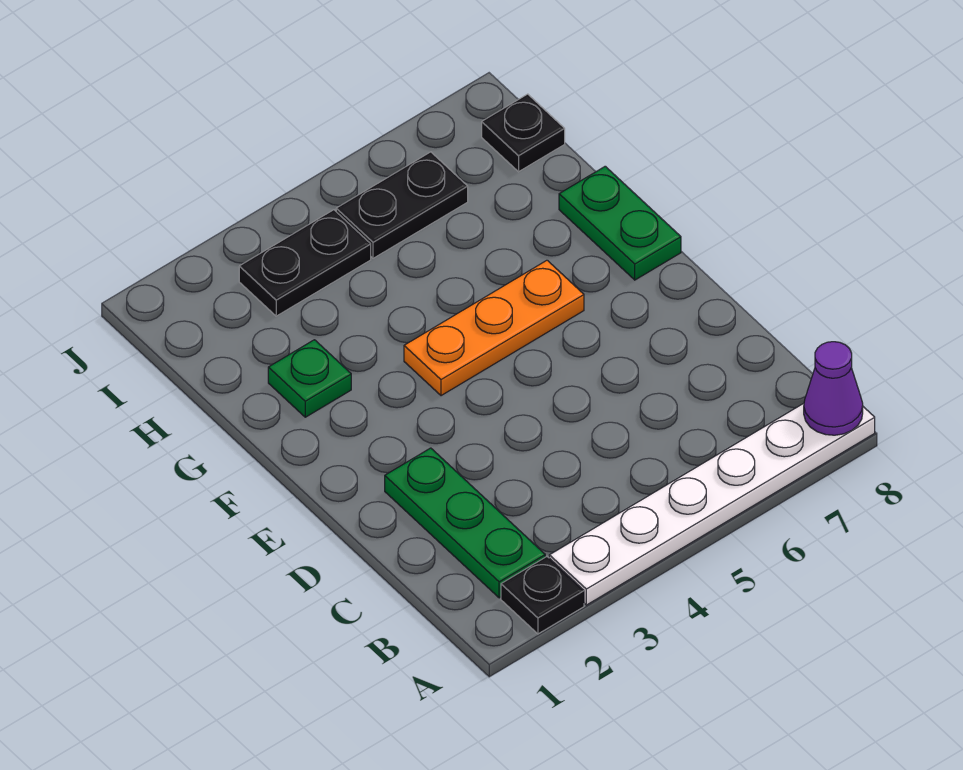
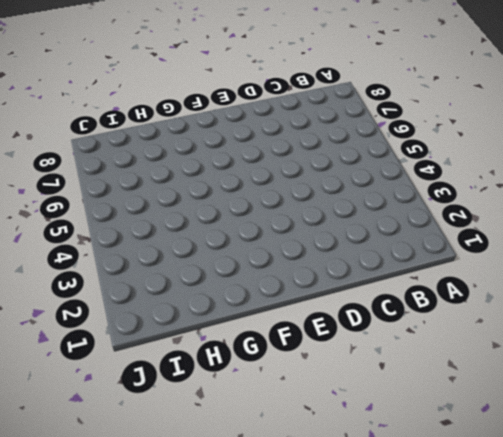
none -> black 1x1 plate [501,557,584,634]
none -> white 1x6 plate [549,403,875,605]

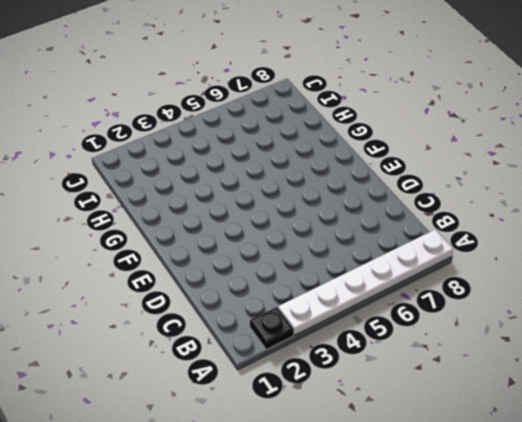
none -> green 1x3 plate [385,448,545,598]
none -> orange 1x3 plate [404,260,584,396]

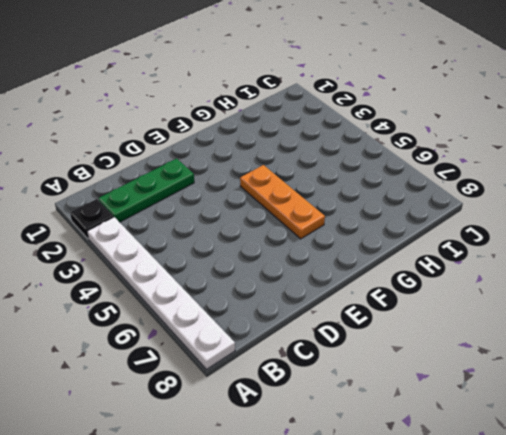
none -> green 1x2 plate [559,166,681,280]
none -> green 1x1 plate [268,340,351,417]

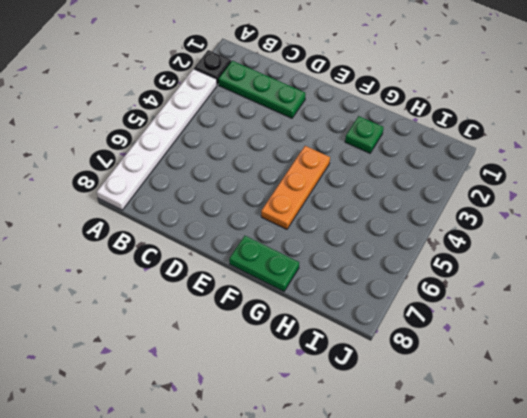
none -> black 1x2 plate [239,210,371,316]
none -> black 1x2 plate [336,152,468,258]

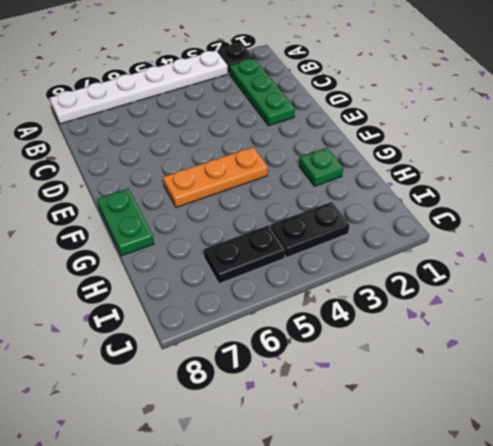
none -> black 1x1 plate [482,94,565,172]
none -> purple 1x1 cone [804,342,863,435]

